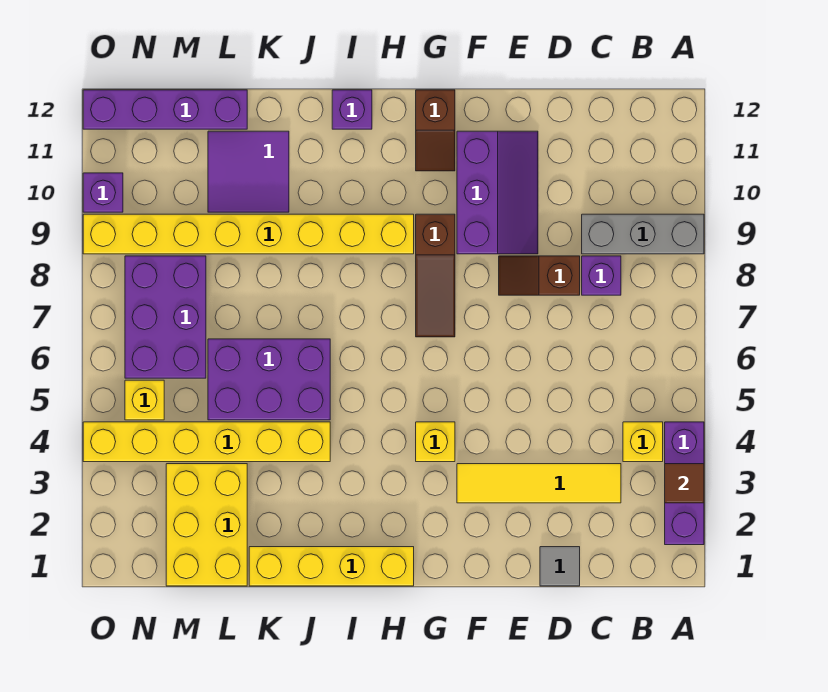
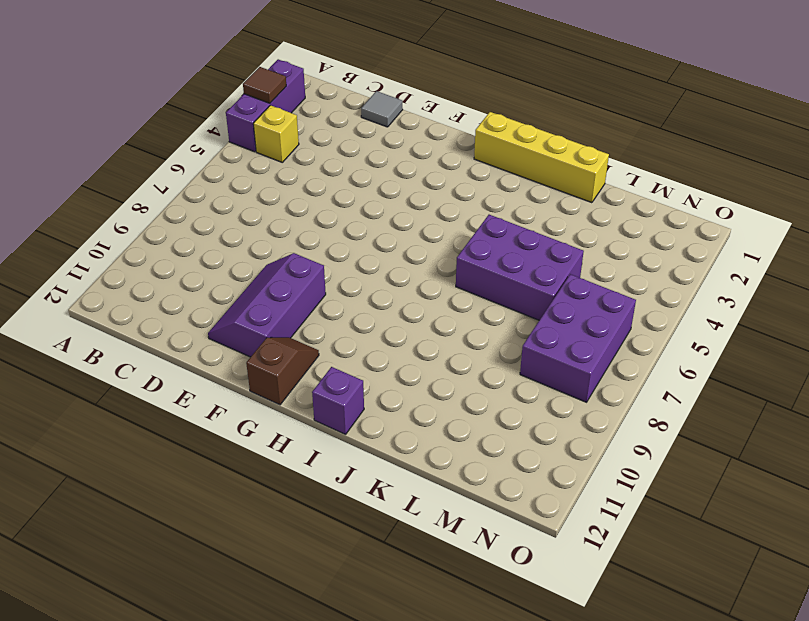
none -> grey 1x3 brick [582,214,704,254]
none -> yellow 1x4 tile [457,464,621,503]
none -> purple 1x1 brick [582,256,621,295]

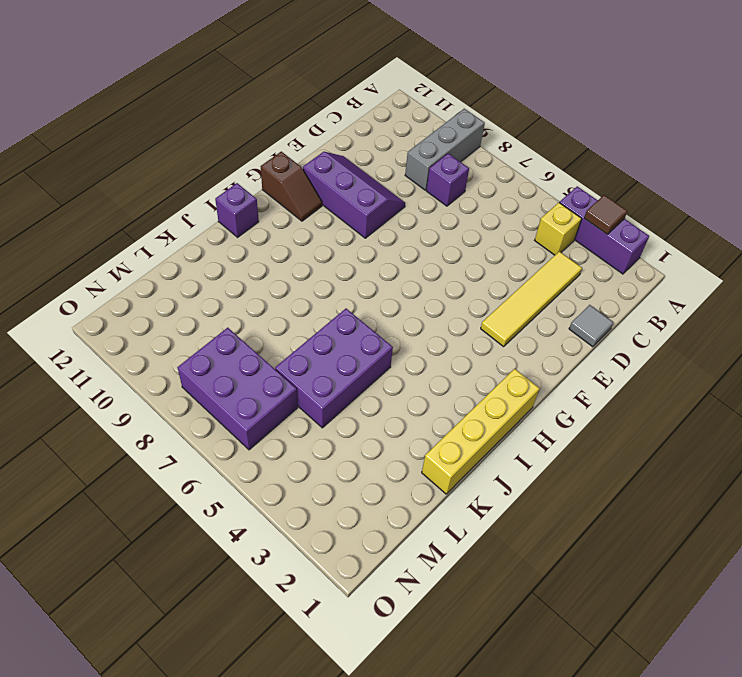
none -> brown 1x2 slope [499,256,580,295]
none -> yellow 1x1 brick [416,422,455,462]
none -> brown 1x3 slope [416,214,455,337]

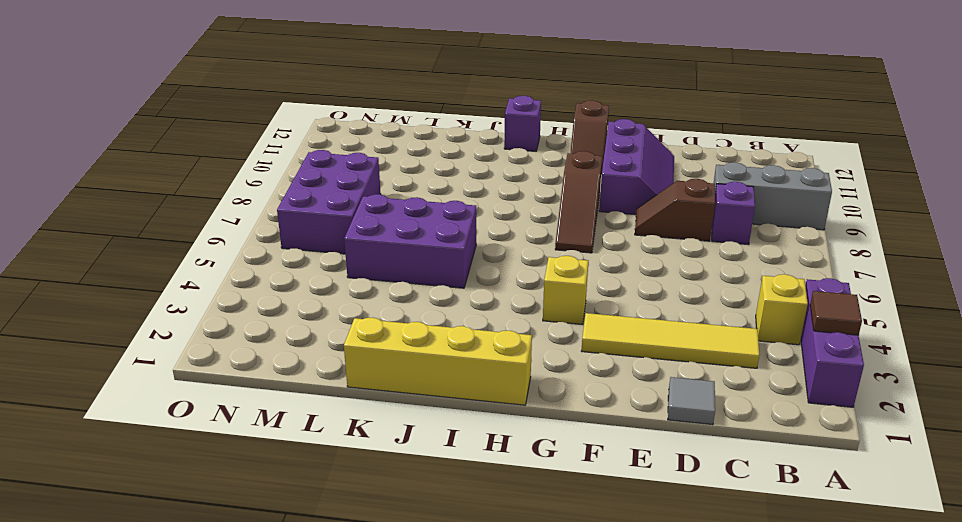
none -> yellow 1x8 brick [83,214,414,254]
none -> yellow 1x6 brick [83,422,330,462]
none -> purple 2x2 tile [208,131,289,212]

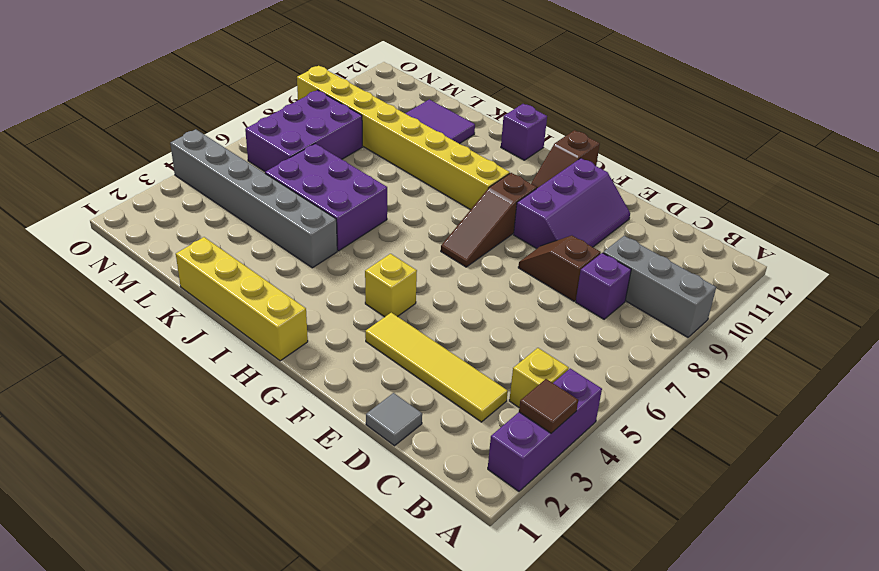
grey 1x6 brick [170,129,337,268] -> yellow 1x6 brick [83,422,330,462]
none -> yellow 2x3 brick [166,464,247,586]
none -> purple 1x4 brick [83,90,247,129]
none -> yellow 1x1 brick [125,380,164,420]

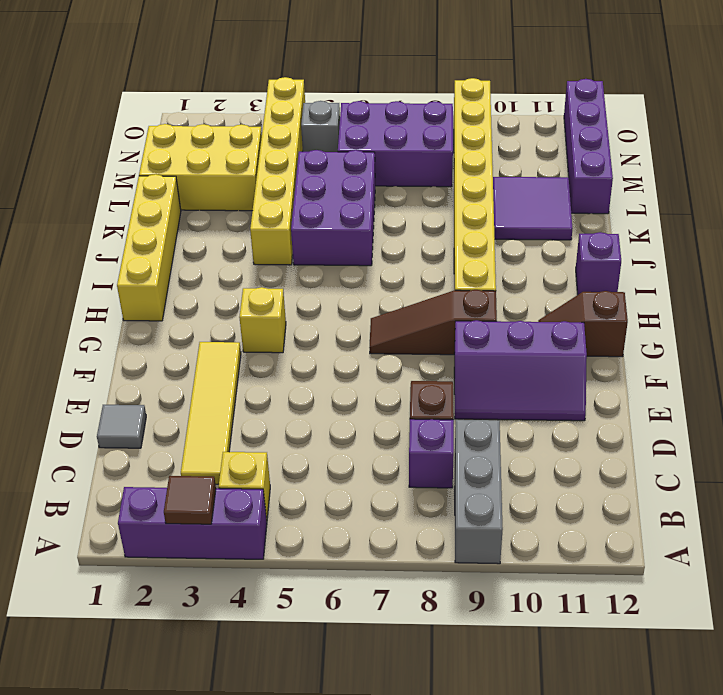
grey 1x1 brick [301,101,340,152] -> yellow 1x1 brick [125,380,164,420]
none -> purple 1x1 brick [83,173,123,212]

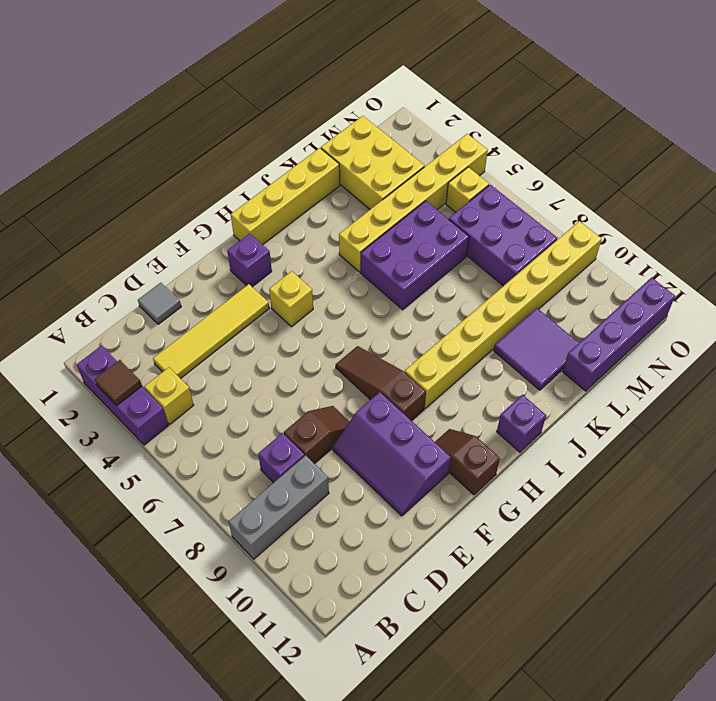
purple 1x1 brick [227,234,272,287] -> purple 1x1 brick moved to [83,173,123,212]

